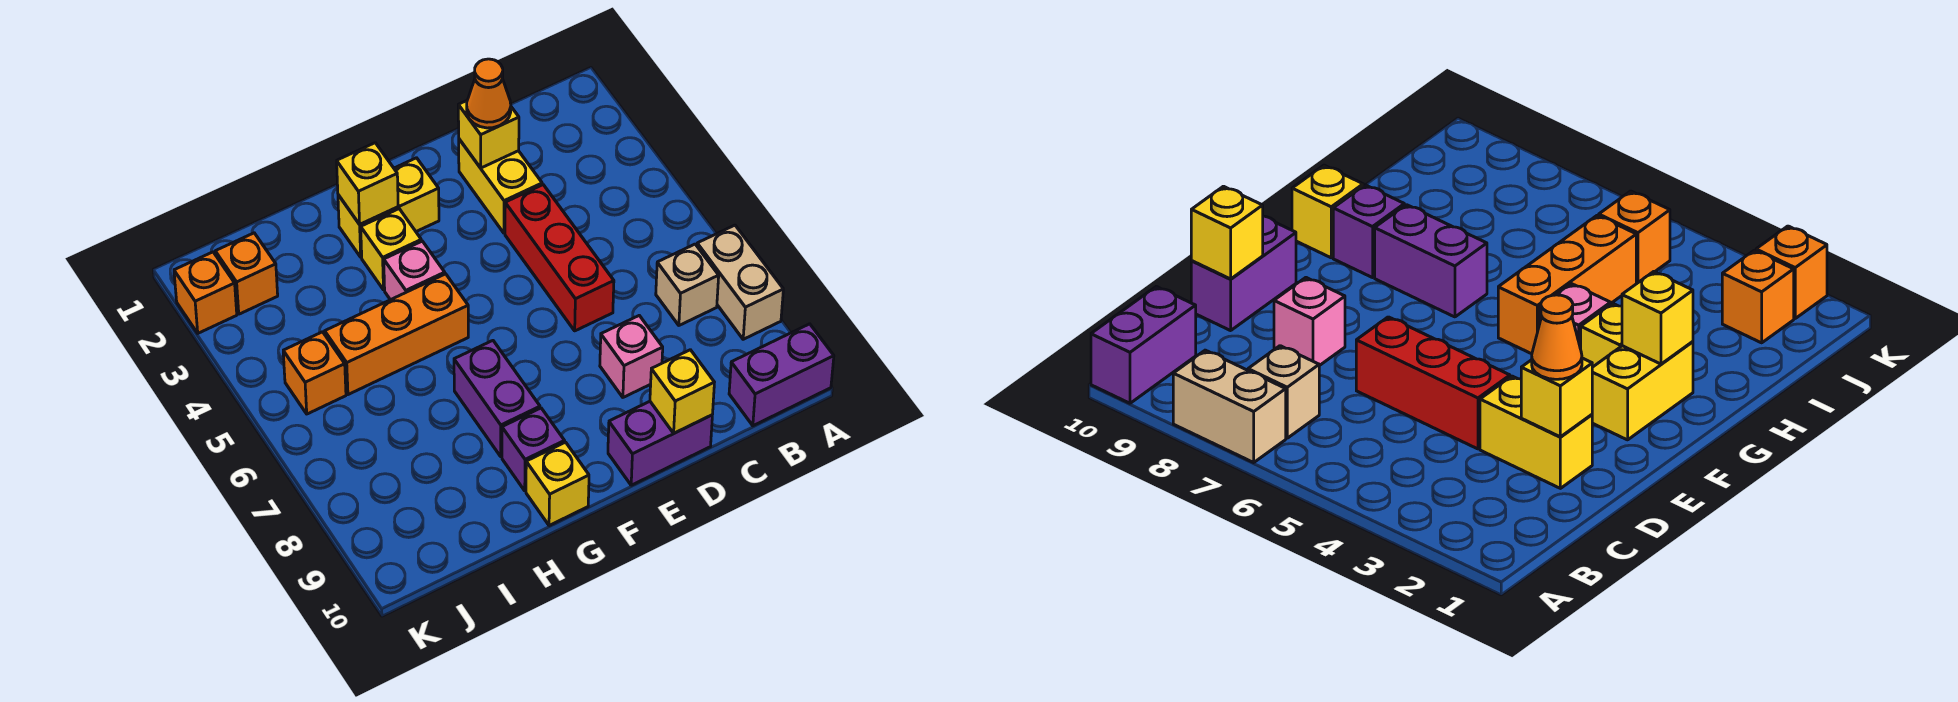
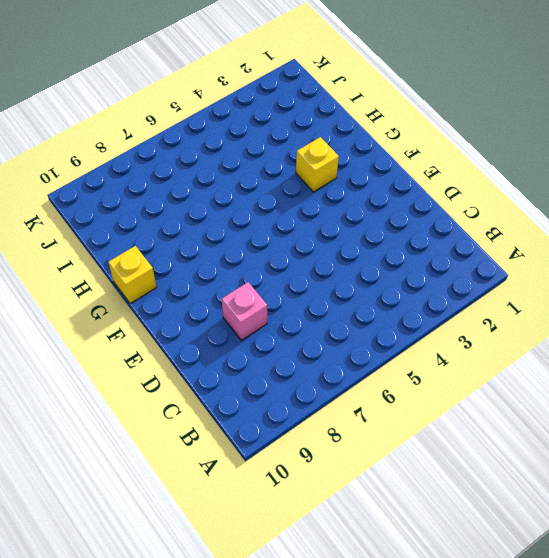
none -> tan 1x2 brick [697,225,783,339]
none -> purple 1x2 brick [729,324,834,426]
none -> tan 1x1 brick [656,244,719,325]

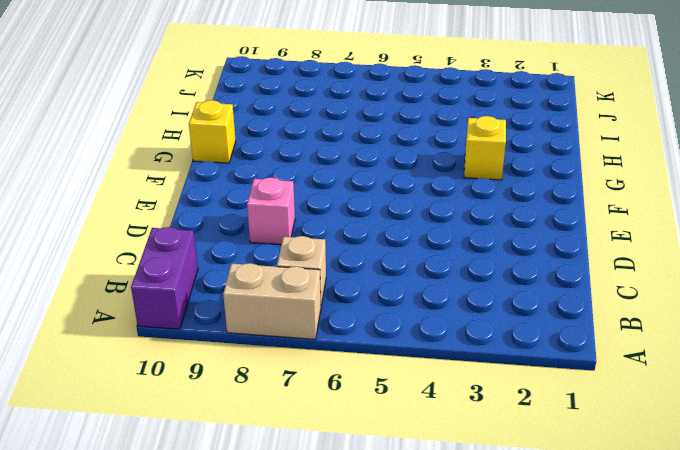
none -> yellow 1x2 brick [459,139,542,233]
none -> red 1x3 brick [505,185,614,331]
none -> purple 1x2 brick [608,401,712,485]

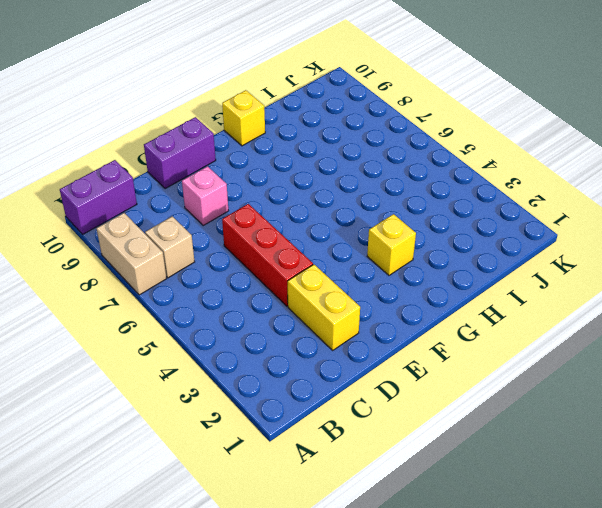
none -> yellow 1x2 brick [338,158,439,257]
none -> pink 1x1 brick [384,241,445,300]
none -> orange 1x3 brick [325,274,468,395]

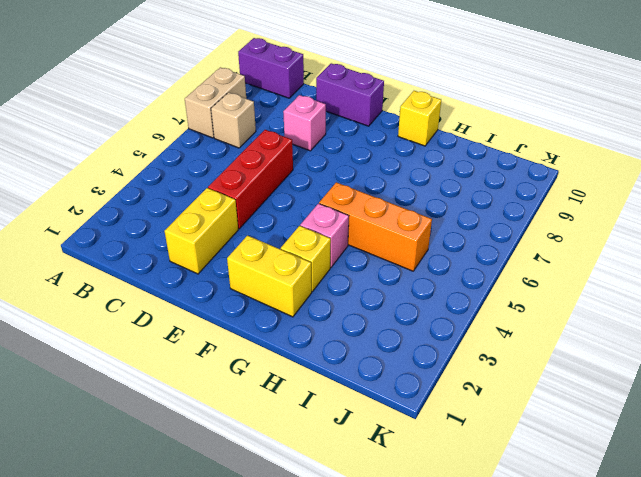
none -> purple 1x2 brick [454,341,540,456]
none -> purple 1x1 brick [502,408,564,491]
none -> orange 1x1 brick [215,233,278,314]

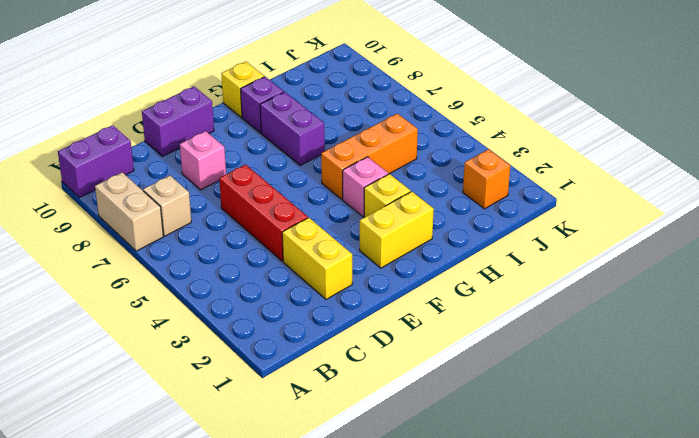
none -> orange 1x1 brick [283,332,346,414]
none -> orange 1x1 brick [174,252,237,333]
none -> yellow 1x1 brick [458,101,519,168]

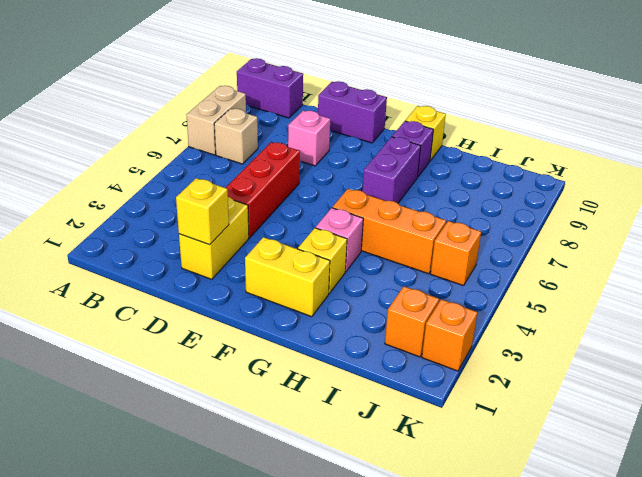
none -> yellow 1x1 brick [650,350,714,433]
none -> yellow 1x1 brick [337,143,398,224]
none -> orange 1x1 cone [467,59,511,128]

